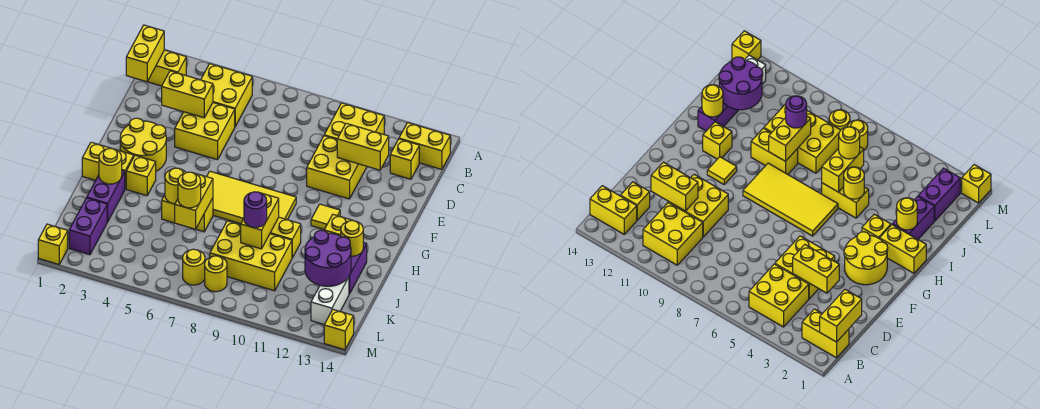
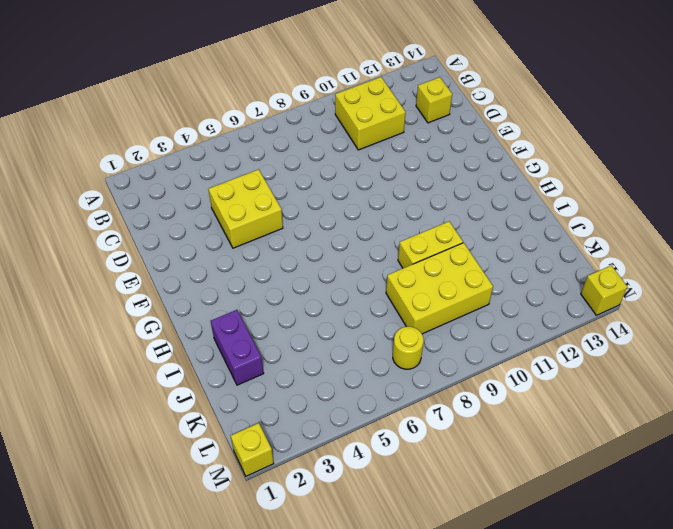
none -> yellow 1x2 brick [147,50,186,86]
none -> yellow 2x2 brick [201,64,252,126]
none -> yellow 1x2 brick [399,123,450,170]
none -> yellow 2x2 brick [307,136,367,199]

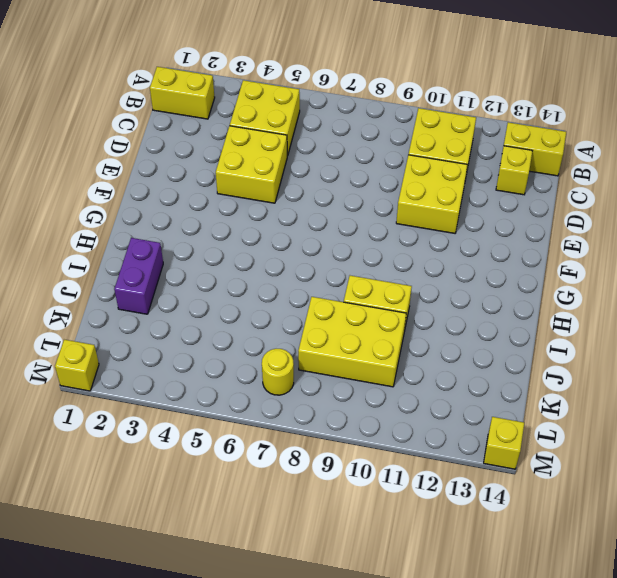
none -> yellow 2x2 round brick [120,118,166,171]
none -> yellow 2x4 tile [207,171,296,224]
none -> yellow 1x1 tile [311,204,340,229]
none -> yellow 1x2 brick [82,142,134,189]

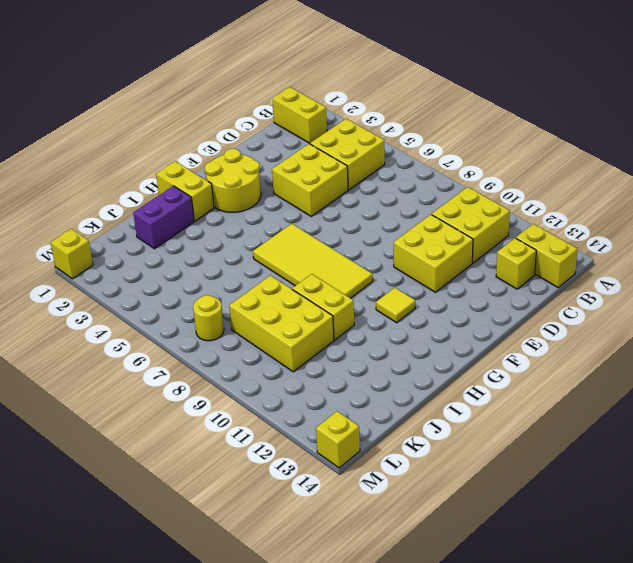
none -> yellow 1x1 brick [126,155,156,196]
none -> yellow 1x1 brick [324,215,353,236]
none -> yellow 1x2 brick [162,195,213,232]
none -> purple 1x2 brick [349,242,367,294]

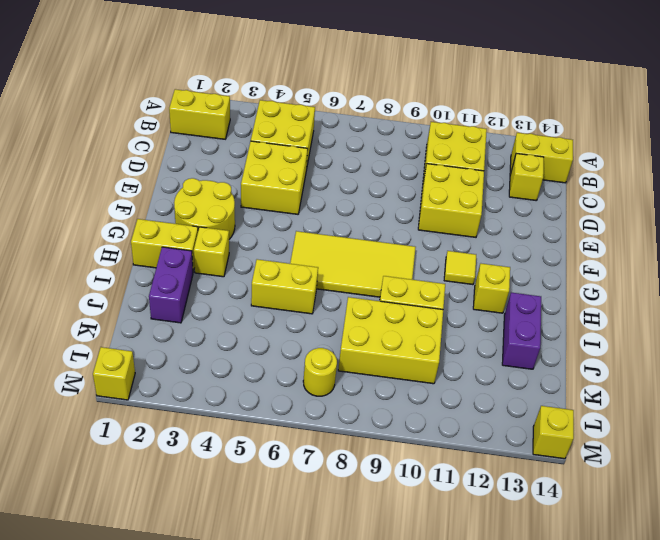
none -> purple 1x2 brick [69,198,107,255]
none -> white 1x2 brick [311,277,349,324]
none -> yellow 1x1 round brick [205,256,227,292]
none -> yellow 1x2 brick [126,25,164,82]

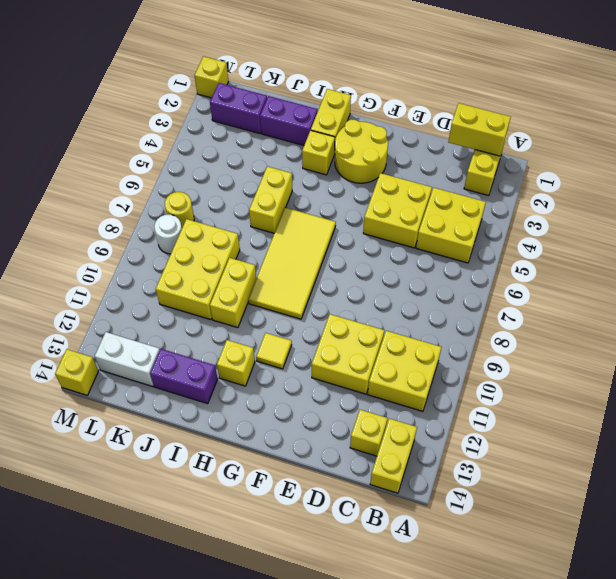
white 1x1 round brick [154,215,182,254] -> yellow 1x1 round brick [205,256,227,292]
none -> yellow 1x2 brick [162,71,213,118]
none -> yellow 1x2 brick [337,123,389,170]
none -> yellow 1x1 round brick [99,149,122,184]
none -> yellow 1x1 round brick [165,168,186,204]

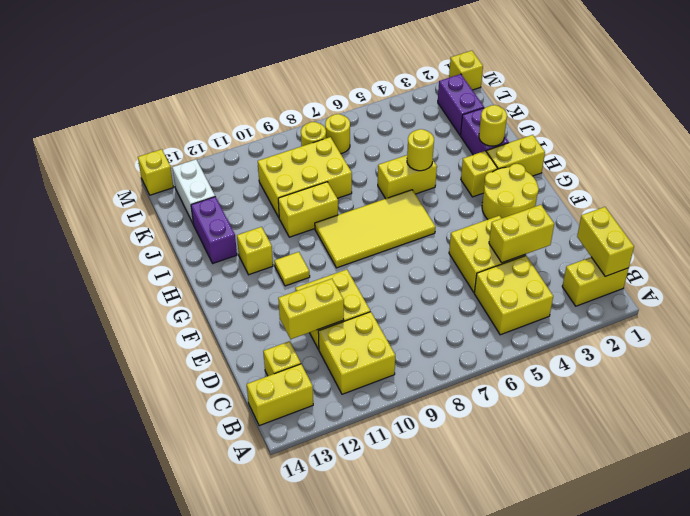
none -> yellow 1x2 brick [175,174,213,229]
none -> yellow 1x2 brick [241,193,279,249]
none -> yellow 1x1 round brick [341,221,363,256]
none -> purple 2x2 round brick [305,230,351,286]

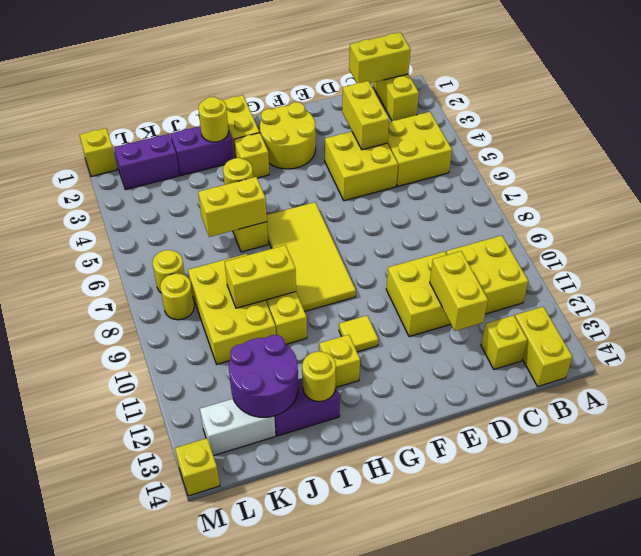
none -> yellow 1x1 round brick [178,172,201,208]
none -> purple 1x1 round brick [244,192,267,228]

